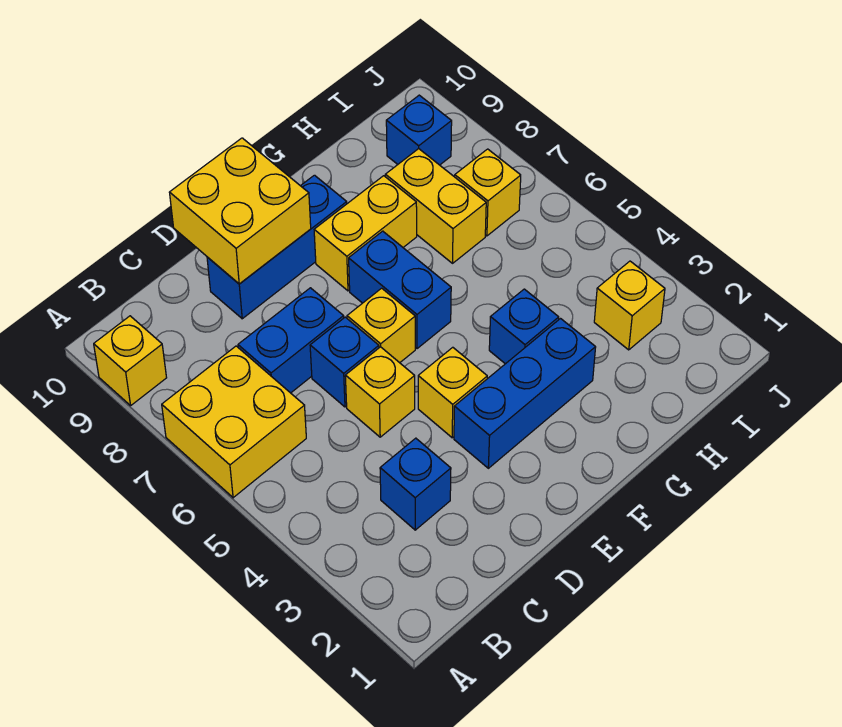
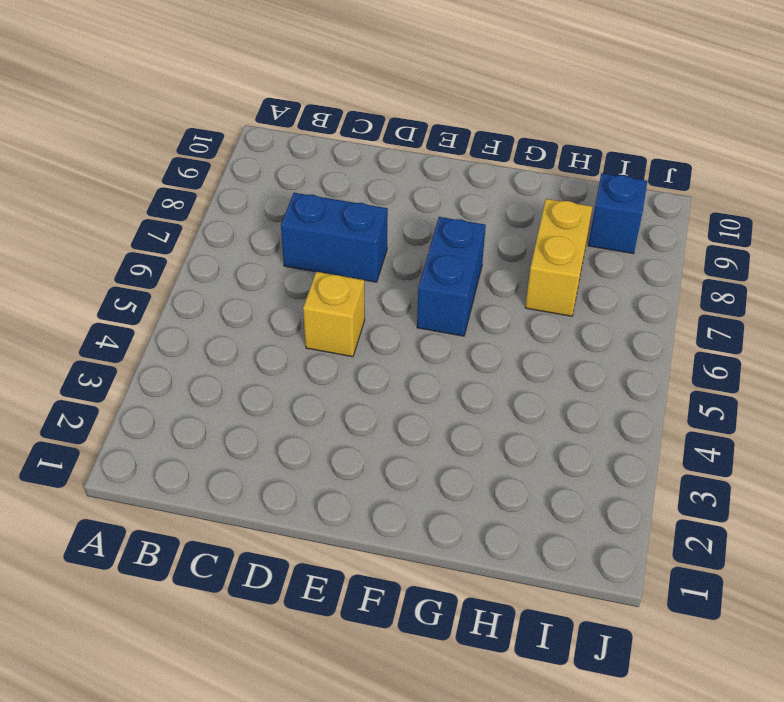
none -> yellow 2x2 brick [162,346,306,498]
none -> yellow 1x1 brick [94,316,167,405]
none -> blue 1x1 brick [380,438,451,530]

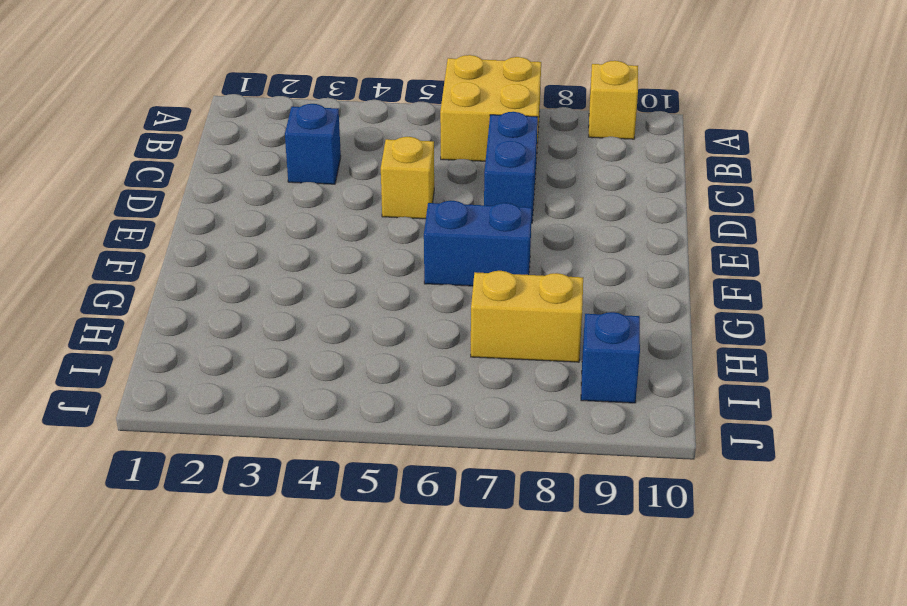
none -> blue 1x1 brick [310,317,379,407]
none -> blue 1x3 brick [207,175,347,319]
none -> blue 1x3 brick [454,319,596,468]

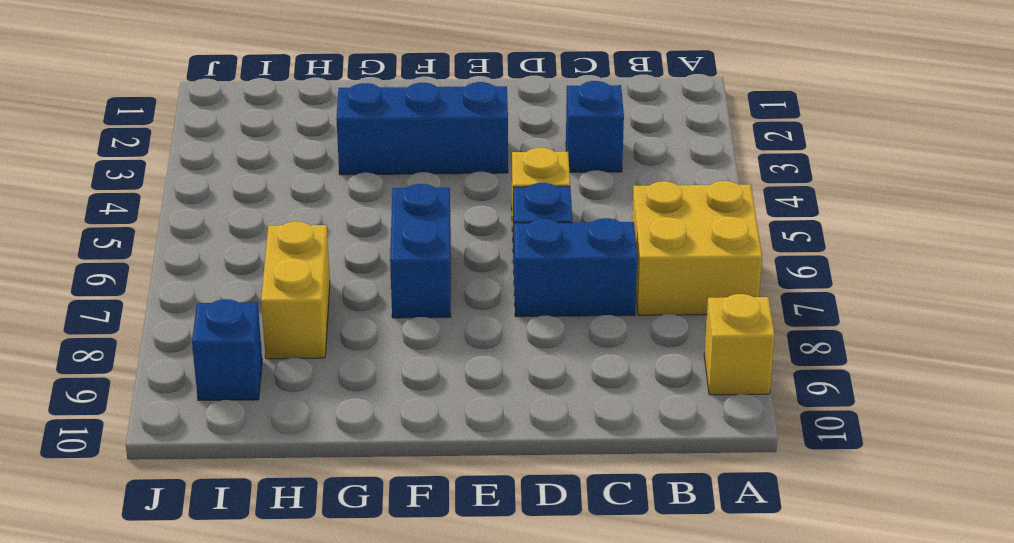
none -> blue 1x3 brick [207,175,347,319]
none -> yellow 1x1 brick [418,347,487,438]
none -> yellow 1x1 brick [347,288,415,363]

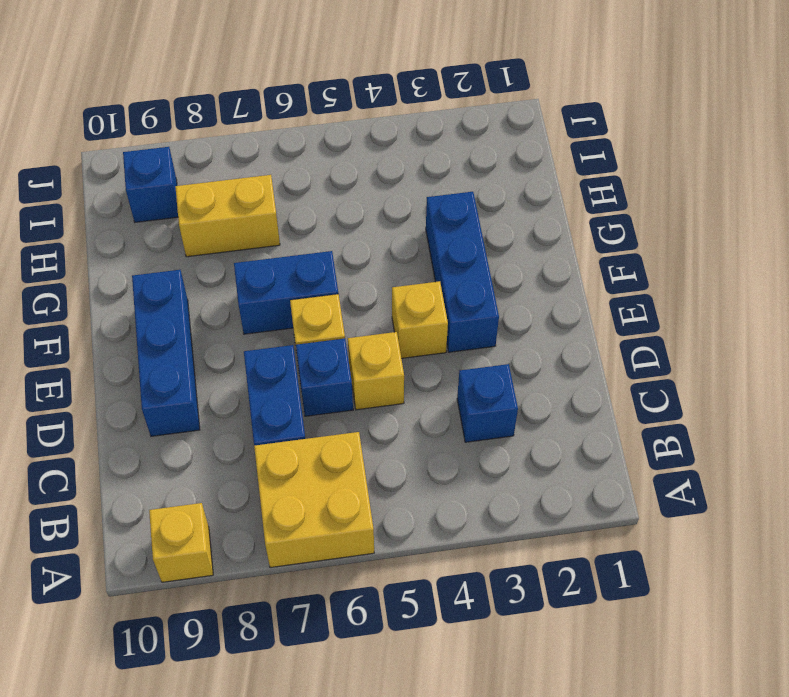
none -> yellow 1x2 brick [314,176,417,291]
none -> blue 1x1 brick [489,289,559,364]
none -> yellow 1x1 brick [594,261,665,350]

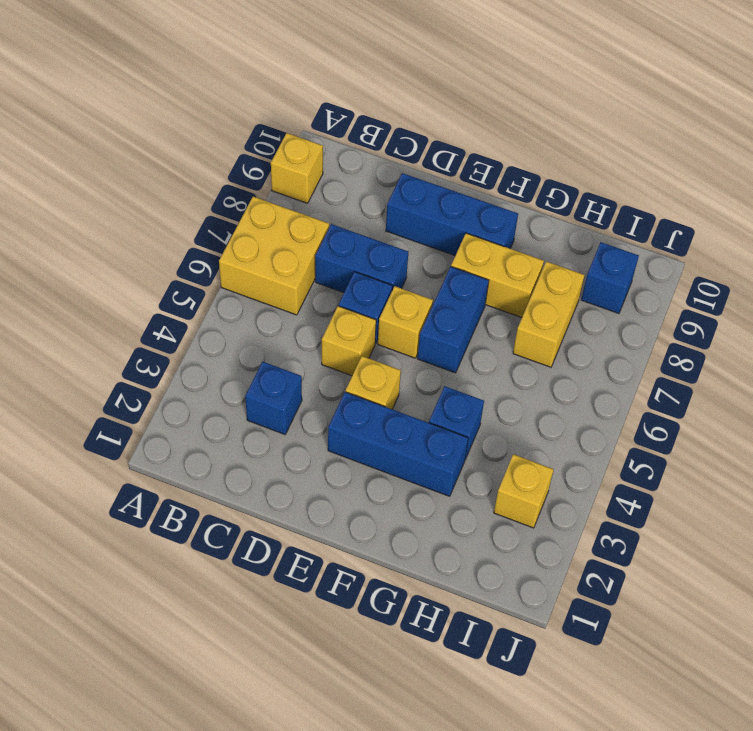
none -> yellow 1x1 brick [455,149,521,236]
none -> yellow 2x2 brick [169,138,311,284]

